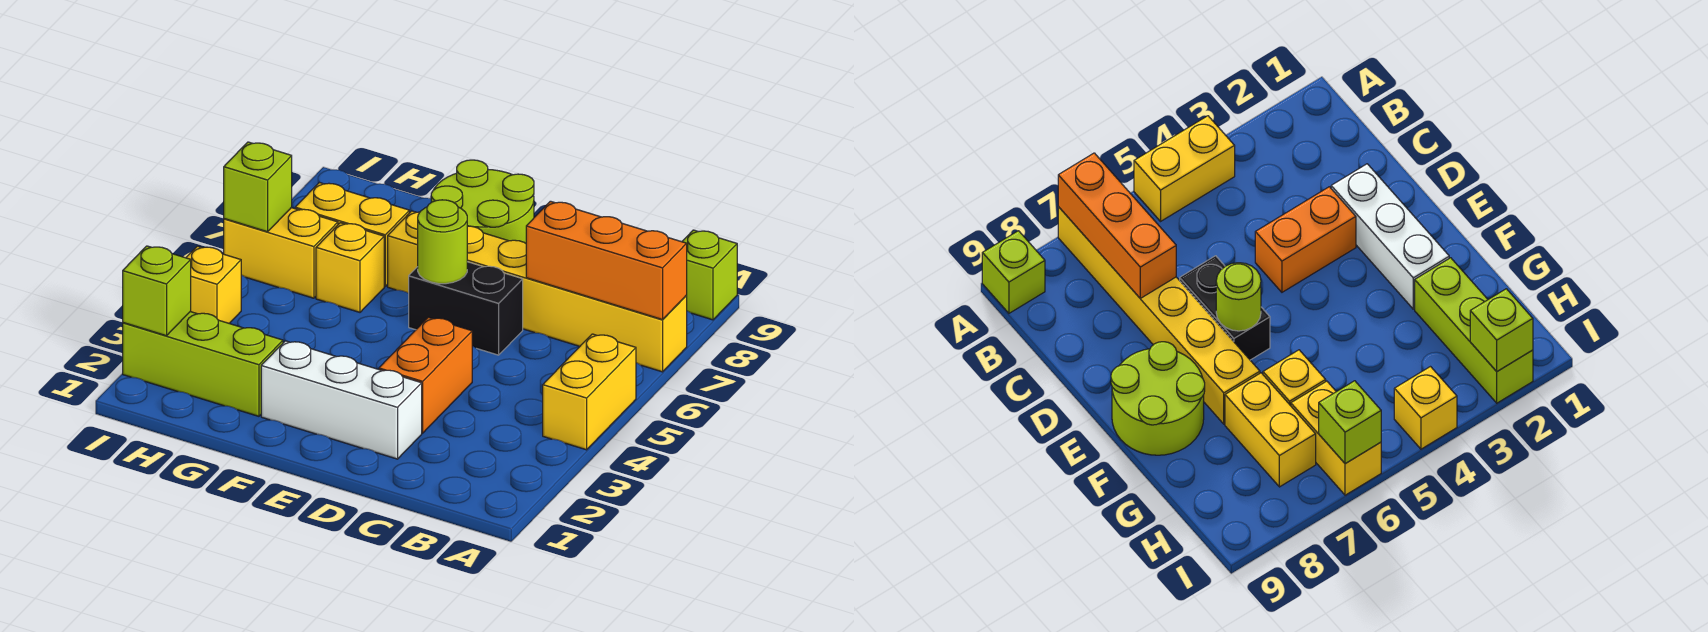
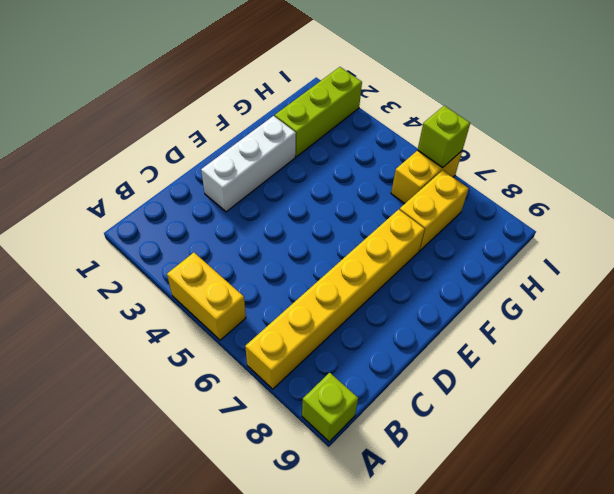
none -> orange 1x2 brick [379,317,472,433]
none -> black 1x2 brick [409,262,523,355]
none -> lime 2x2 round brick [431,160,534,243]

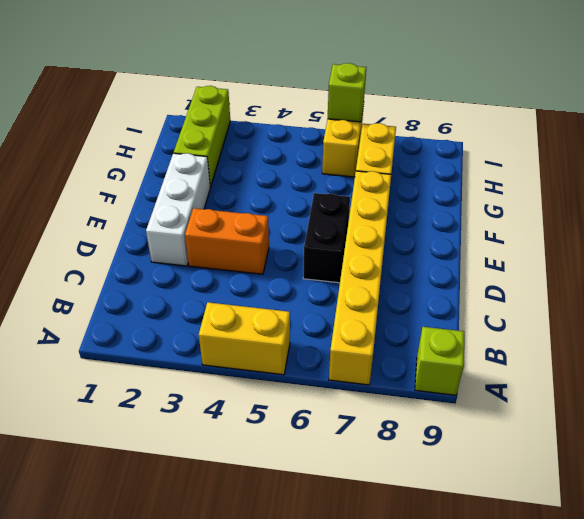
none -> lime 2x2 round brick [431,160,534,243]
none -> yellow 1x1 brick [316,223,384,312]
none -> yellow 1x1 brick [186,246,241,323]

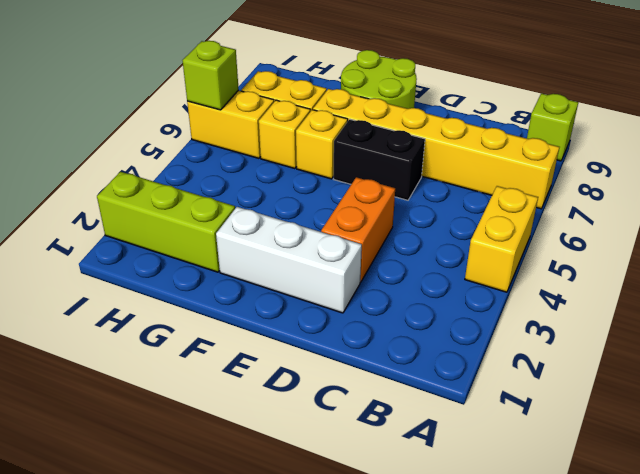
yellow 1x1 brick [296,110,348,179] -> yellow 1x1 brick moved to [186,246,241,323]
none -> orange 1x3 brick [526,201,687,320]
none -> lime 1x1 round brick [418,200,467,284]
none -> lime 1x1 brick [123,246,191,336]

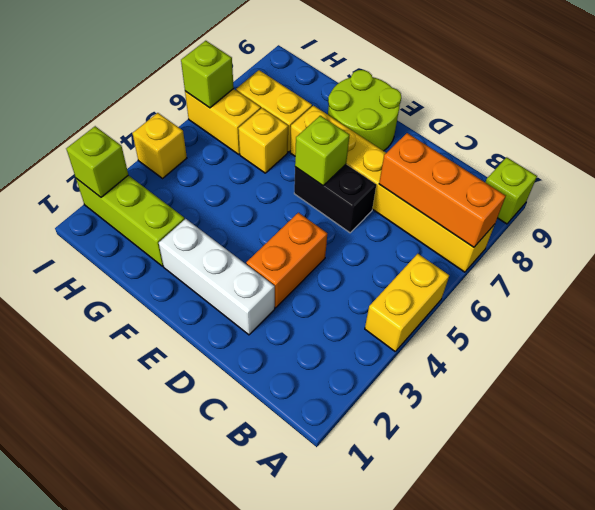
lime 1x1 brick [295,116,350,186] -> lime 1x1 round brick [418,200,467,284]

